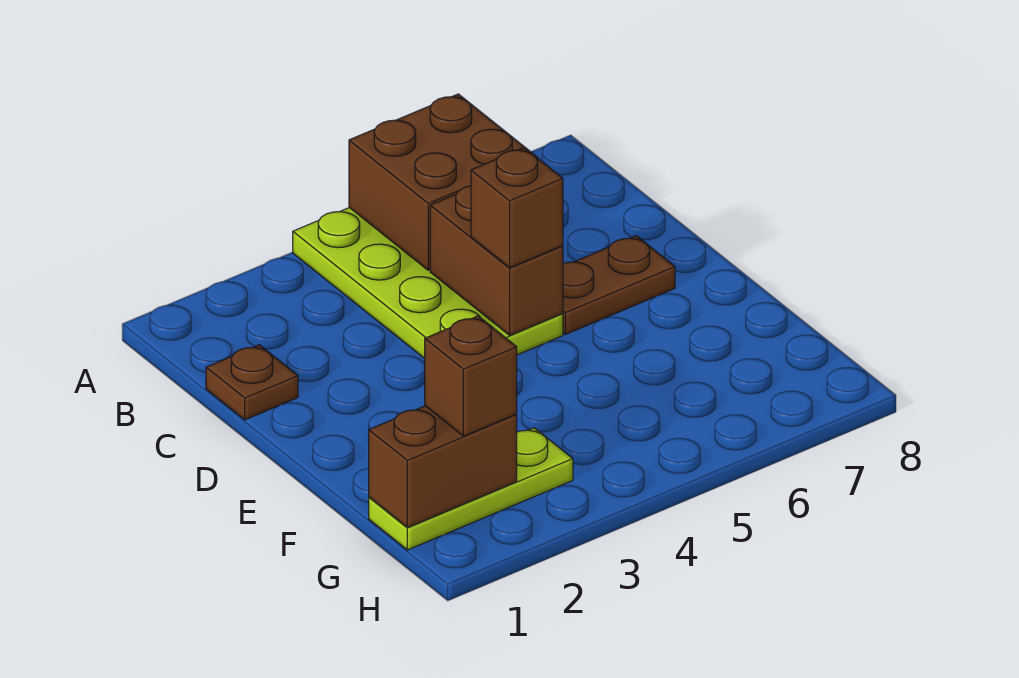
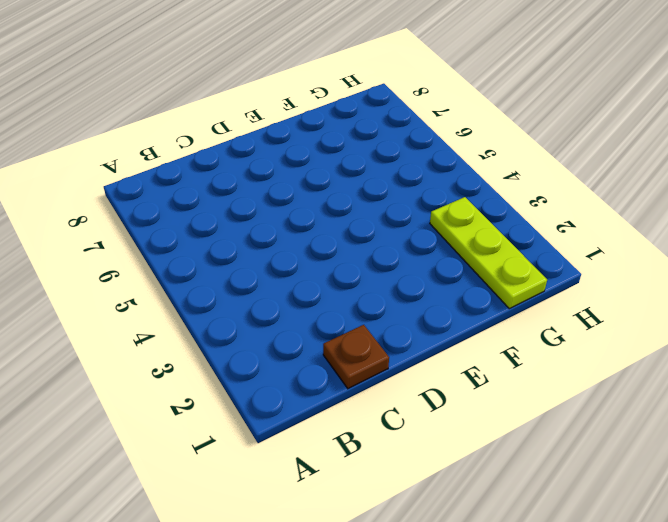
none -> lime 2x4 plate [293,208,563,358]
none -> brown 1x2 plate [563,236,675,334]

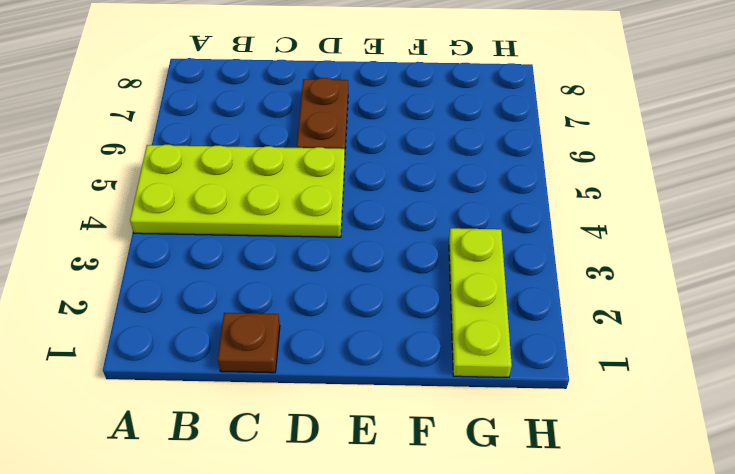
none -> brown 2x2 brick [349,94,535,270]
none -> brown 1x2 brick [430,186,563,335]

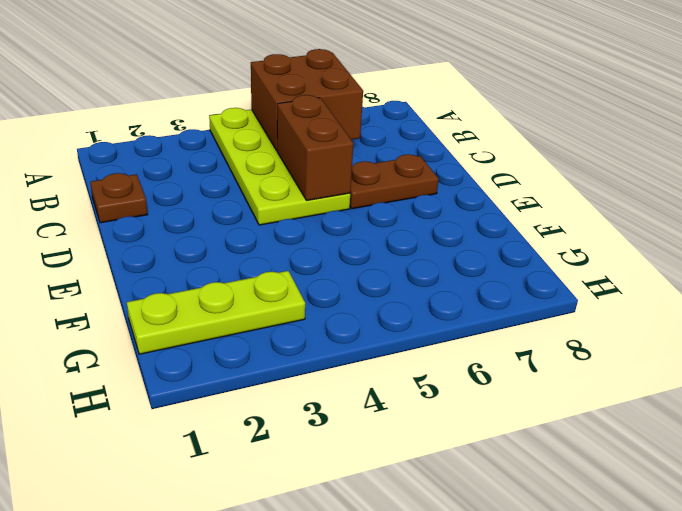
none -> brown 1x2 brick [369,406,517,527]
none -> brown 1x1 brick [471,148,563,268]

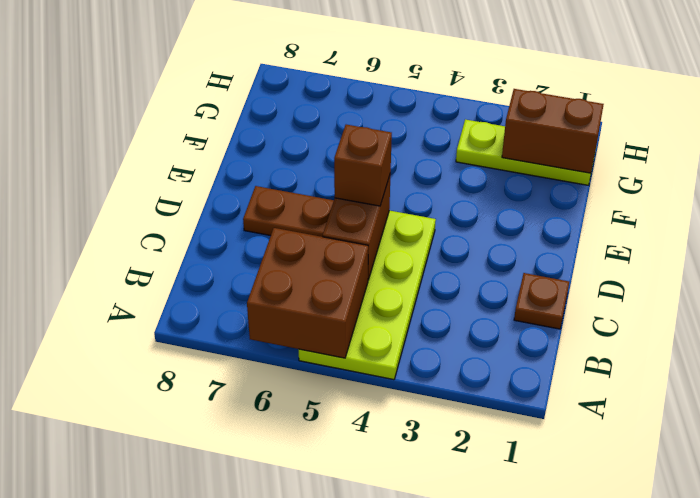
none -> brown 1x1 brick [425,316,517,436]

